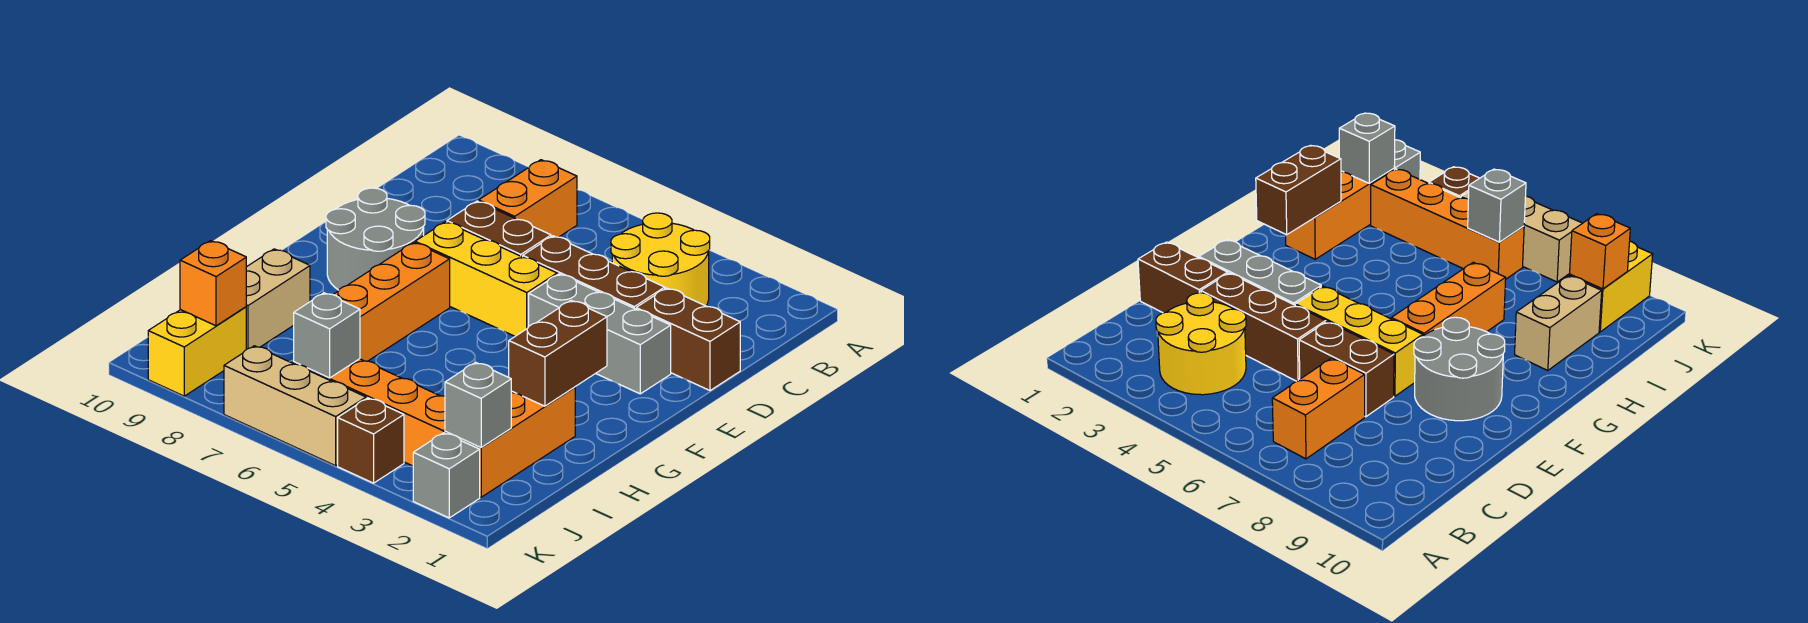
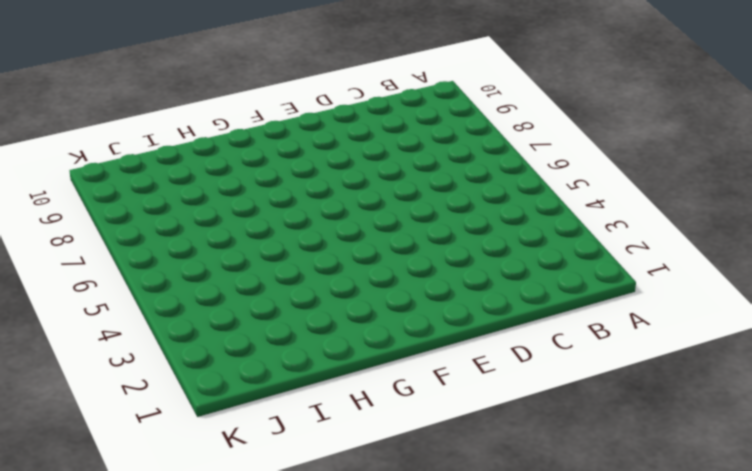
none -> yellow 2x2 round brick [611,213,710,306]
none -> orange 1x2 brick [479,160,577,237]
none -> brown 1x2 brick [636,288,740,391]

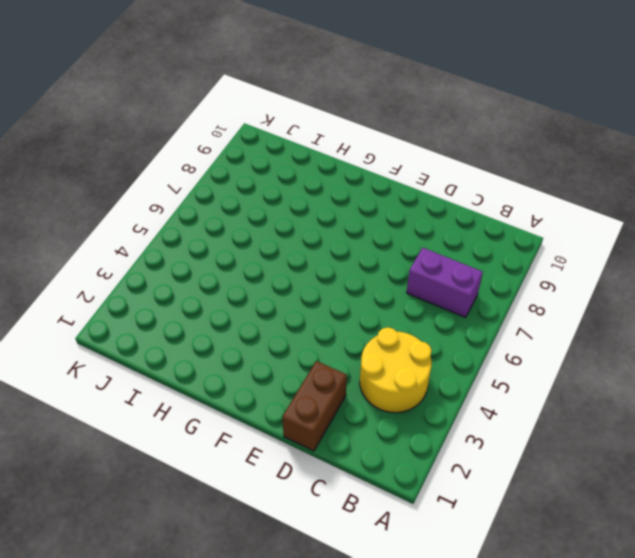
purple 1x2 brick [407,248,483,317] -> orange 1x2 brick [479,160,577,237]
none -> brown 1x3 brick [523,236,665,309]
none -> brown 1x2 brick [447,201,551,257]
none -> grey 1x3 brick [529,274,671,394]

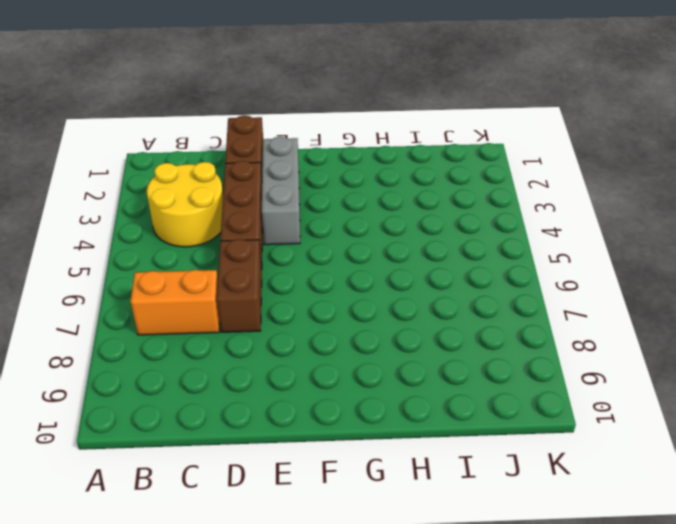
none -> yellow 1x3 brick [415,222,557,336]
none -> grey 2x2 round brick [326,188,425,290]
none -> orange 1x3 brick [333,242,450,361]

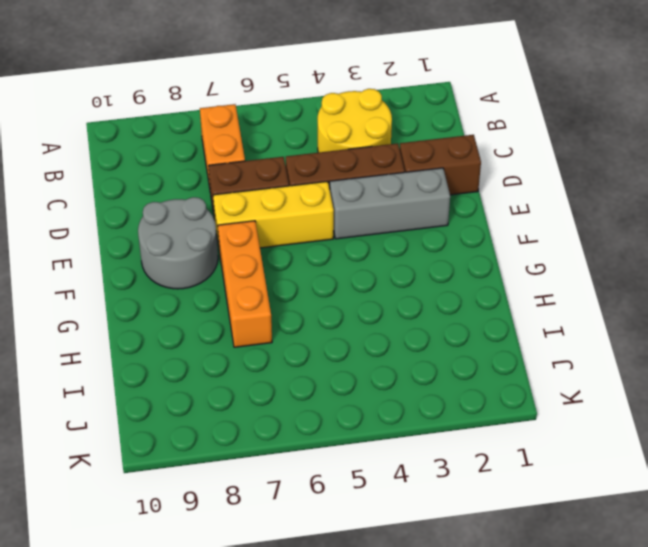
none -> orange 1x3 brick [445,387,575,497]
none -> tan 1x2 brick [246,249,310,349]
none -> orange 1x4 brick [294,359,445,466]

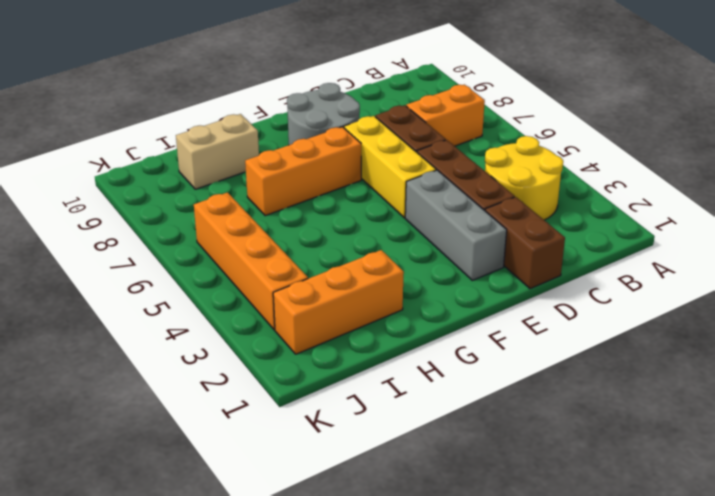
none -> yellow 1x2 brick [148,307,246,396]
none -> grey 1x1 brick [413,433,480,518]
none -> brown 1x1 brick [338,398,404,483]

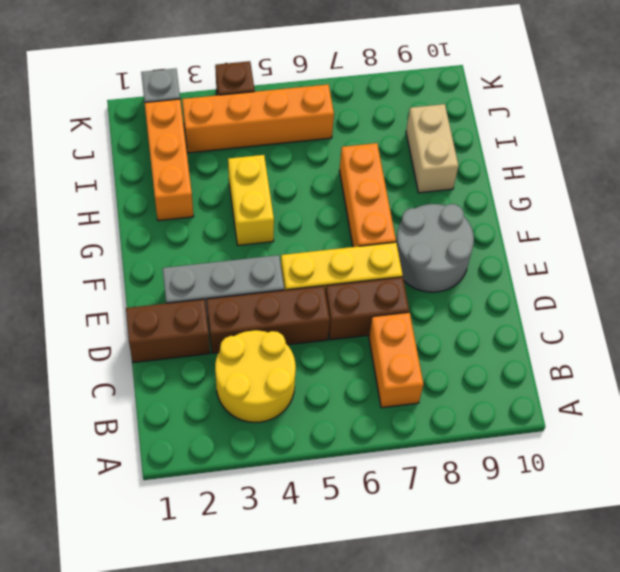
yellow 1x2 brick [228,155,274,245] -> yellow 1x2 brick moved to [148,307,246,396]
none -> tan 1x3 brick [224,346,366,466]
none -> brown 1x2 brick [509,300,607,406]
none -> grey 1x1 brick [445,362,511,448]

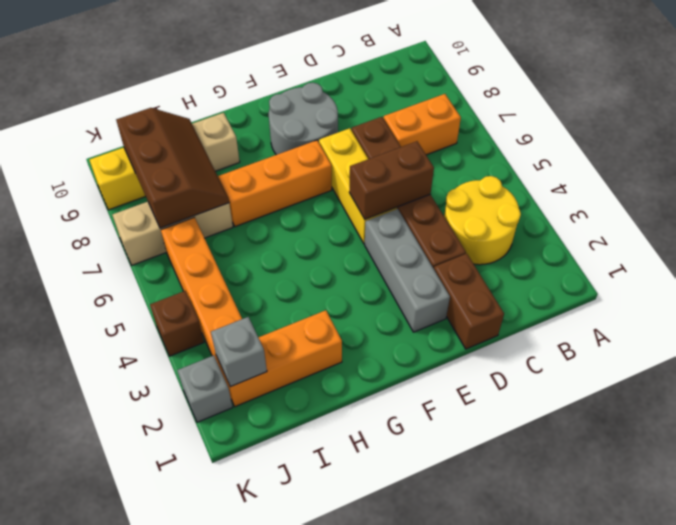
brown 1x2 brick [349,141,434,219] -> brown 1x2 brick moved to [509,300,607,406]
tan 1x3 brick [113,202,233,265] -> tan 1x3 brick turned to [224,346,366,466]
brown 2x3 slope [116,108,229,228] -> orange 1x1 brick [180,241,246,326]
none -> grey 1x1 brick [294,293,360,378]

